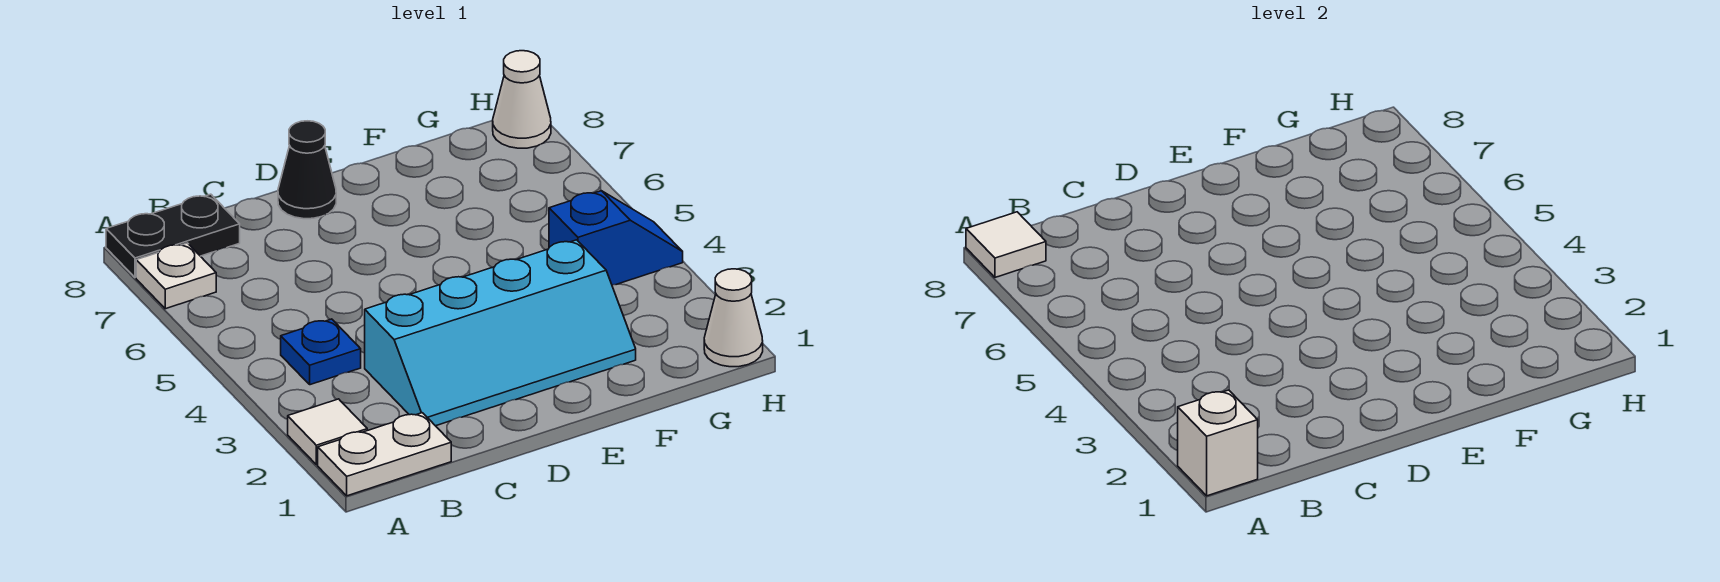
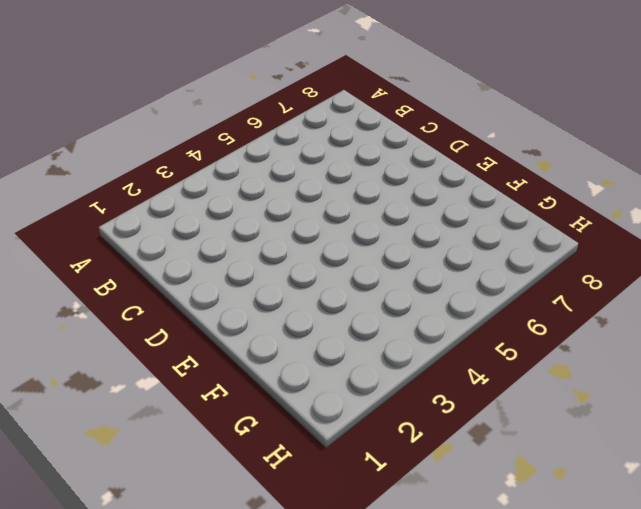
none -> white 1x2 plate [318,413,451,496]
none -> white 1x1 tile [288,399,367,465]
none -> white 1x1 plate [136,243,216,309]

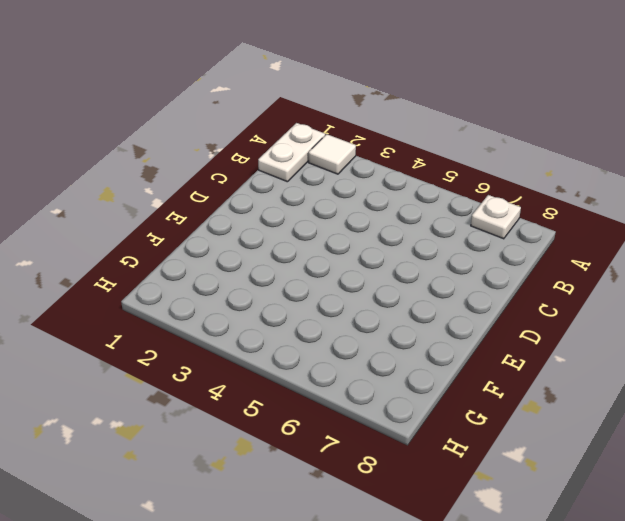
none -> black 1x2 plate [106,194,240,277]
none -> blue 1x1 plate [281,319,361,385]
none -> cyan 2x4 slope [365,240,636,426]

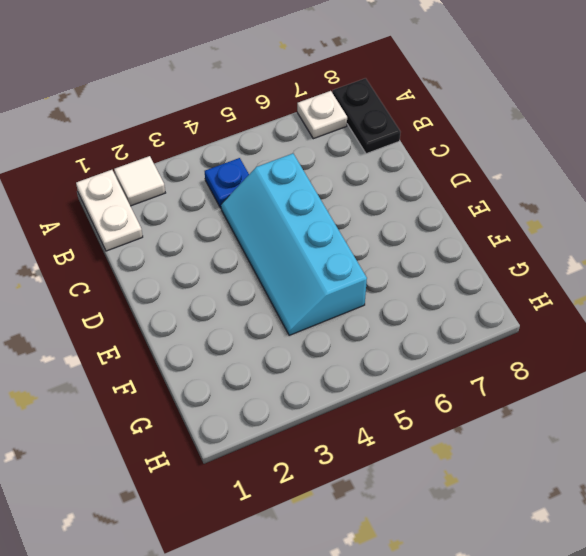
cyan 2x4 slope [221,154,367,335] -> cyan 2x4 slope moved to [365,240,636,426]
none -> black 1x1 cone [278,121,336,219]
none -> blue 1x2 slope [549,191,683,285]
none -> white 1x1 cone [704,269,763,367]

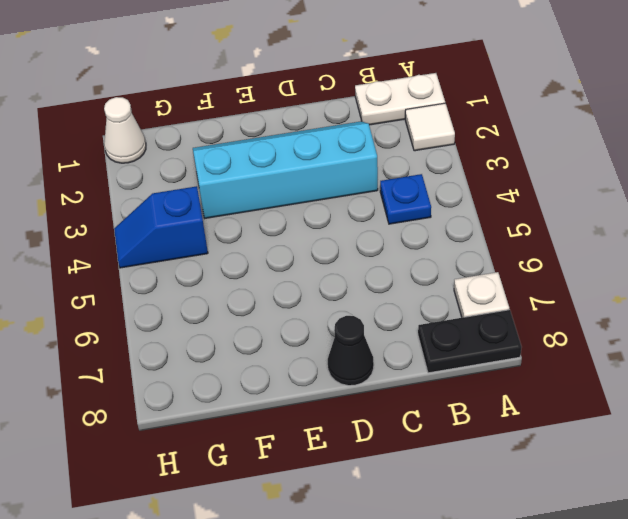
none -> white 1x1 cone [493,51,551,148]
none -> white 1x1 brick [1178,390,1258,496]
none -> white 1x1 tile [966,212,1046,277]

